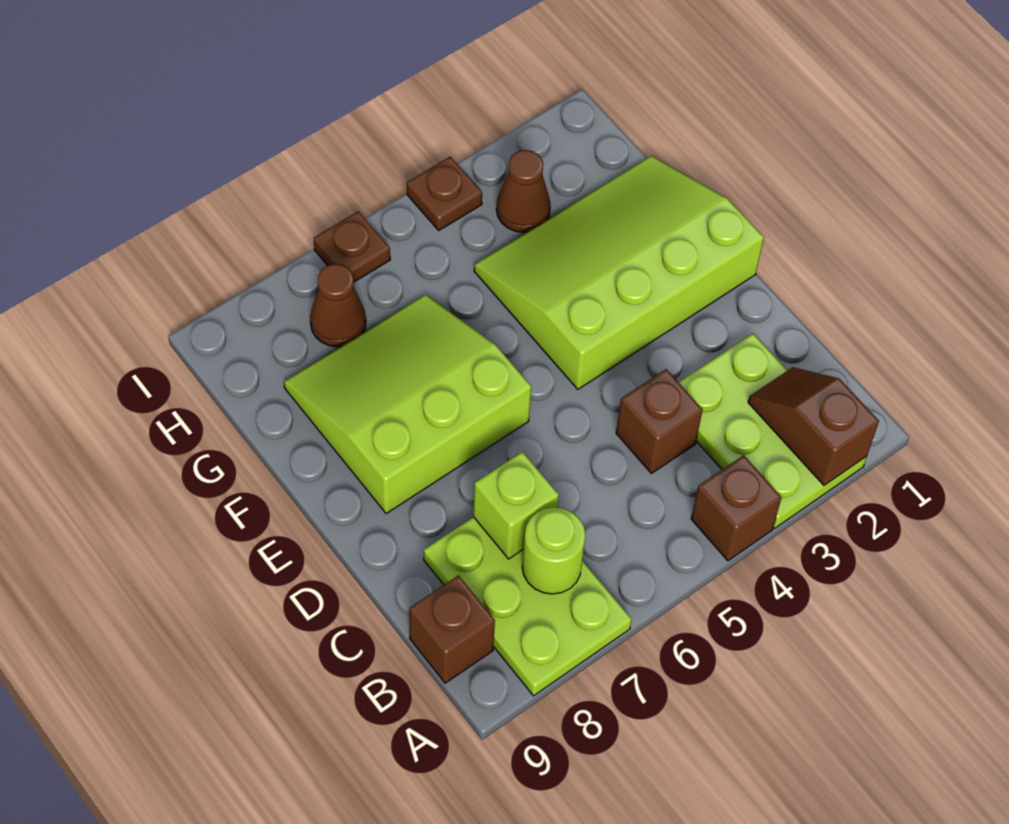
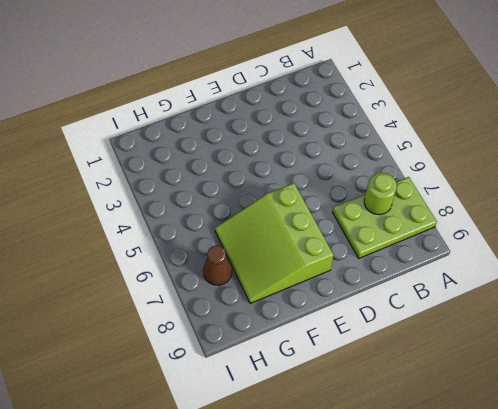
none -> lime 2x3 plate [678,333,867,528]
none -> brown 1x1 brick [691,455,782,561]
none -> brown 1x1 brick [409,575,495,683]

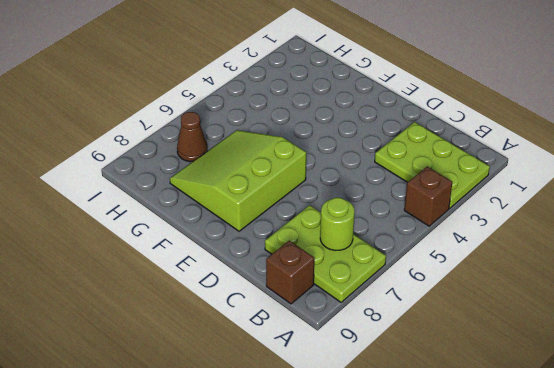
none -> brown 1x1 brick [616,369,702,473]
none -> lime 3x4 slope [474,156,764,389]
none -> brown 1x1 cone [496,150,550,232]

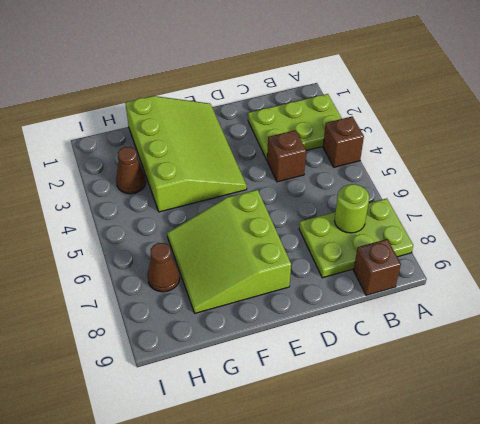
lime 3x4 slope [125,96,247,212] -> lime 3x4 slope turned to [474,156,764,389]
none -> brown 1x1 plate [407,157,482,230]
none -> brown 1x1 plate [314,211,390,282]
none -> brown 1x2 slope [748,367,879,485]

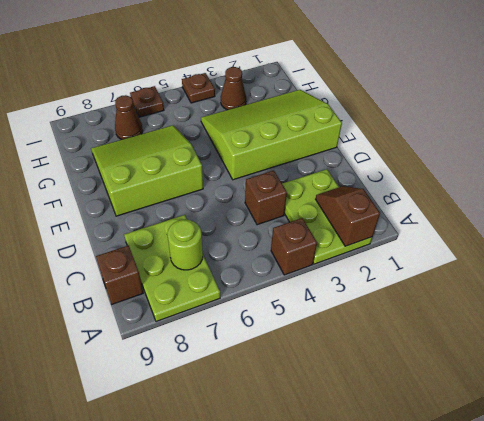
none -> lime 1x1 brick [473,452,559,559]

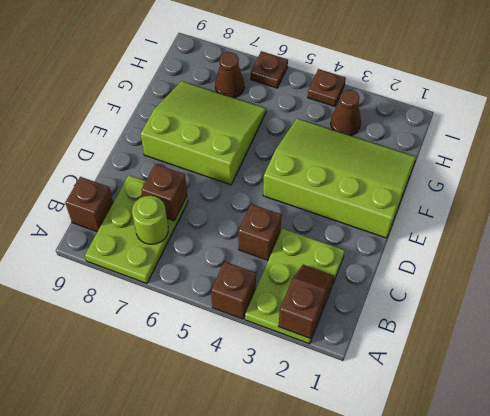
brown 1x1 brick [141,164,187,221] -> lime 1x1 brick [473,452,559,559]

